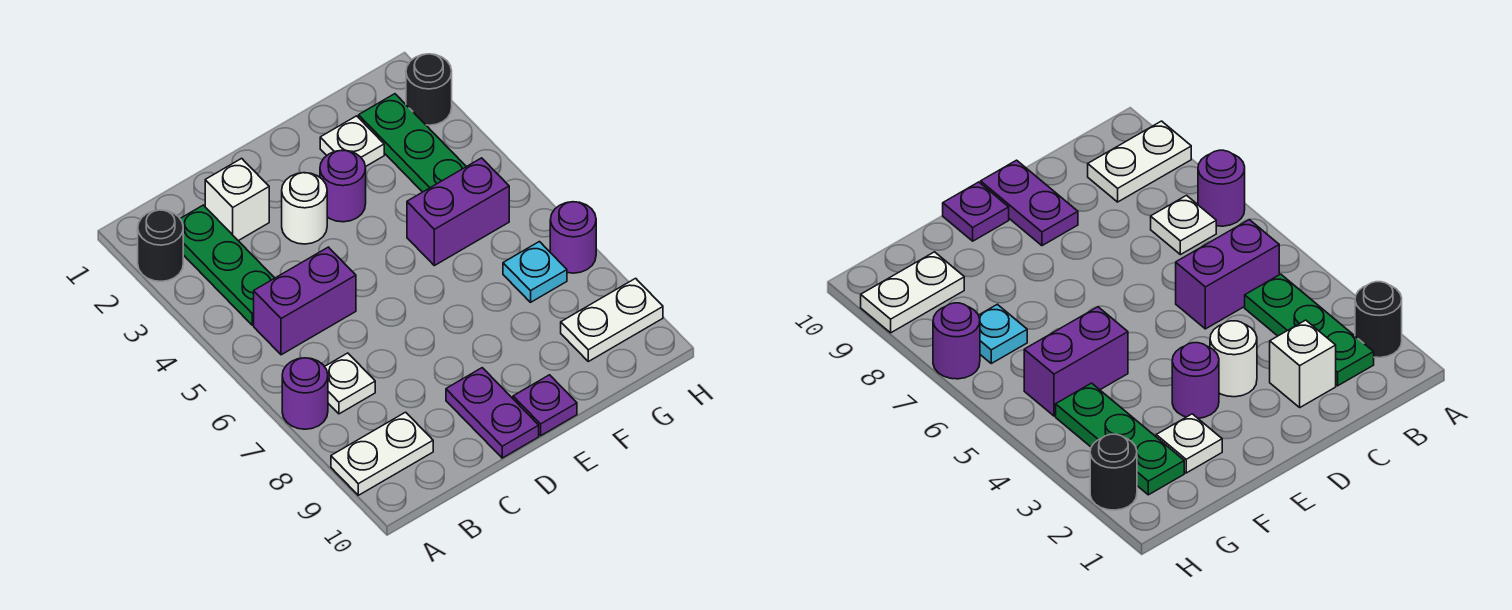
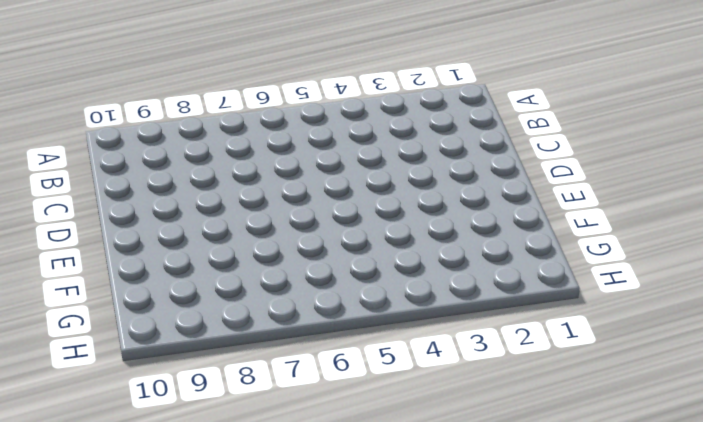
none -> black 1x1 round brick [138,210,183,281]
none -> purple 1x1 round brick [282,358,328,429]
none -> white 1x2 plate [331,412,433,495]

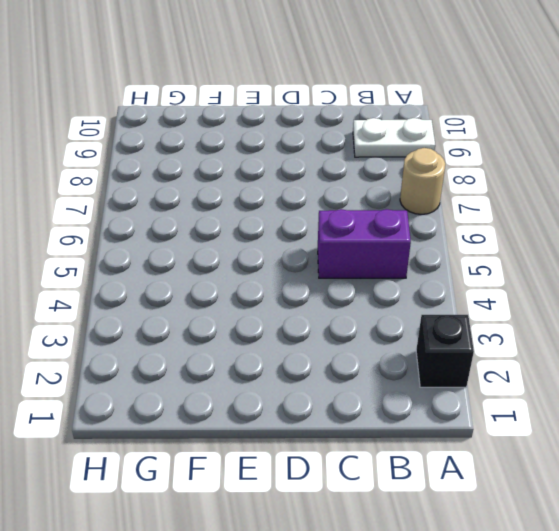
black 1x1 brick [416,315,474,387] -> black 1x1 round brick [138,210,183,281]
tan 1x1 round brick [400,148,445,214] -> purple 1x1 round brick [282,358,328,429]
none -> green 1x3 plate [180,205,274,325]
none -> white 1x1 plate [325,353,375,414]
none -> white 1x1 brick [205,158,269,241]

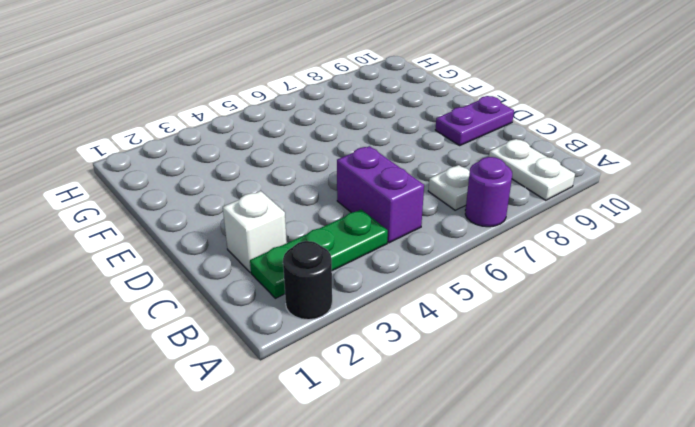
none -> white 1x1 round brick [282,173,327,244]
none -> purple 1x1 round brick [320,150,366,222]
none -> purple 1x1 plate [513,375,577,436]

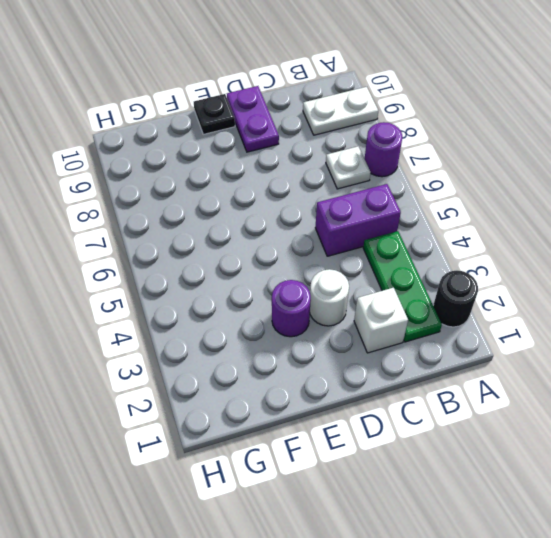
black 1x1 plate [194,94,235,134] -> purple 1x1 plate [513,375,577,436]
none -> white 1x1 plate [320,116,384,167]
none -> purple 1x2 brick [407,158,509,266]
none -> green 1x3 plate [359,94,466,192]

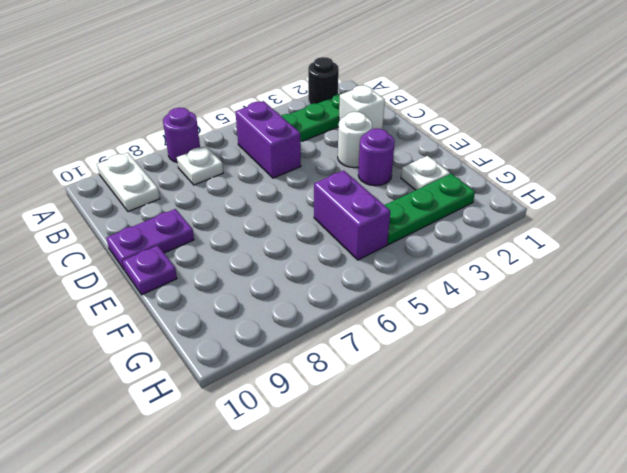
none -> cyan 1x1 plate [503,242,567,302]
none -> white 1x2 plate [561,278,663,361]
none -> black 1x1 round brick [406,54,452,125]

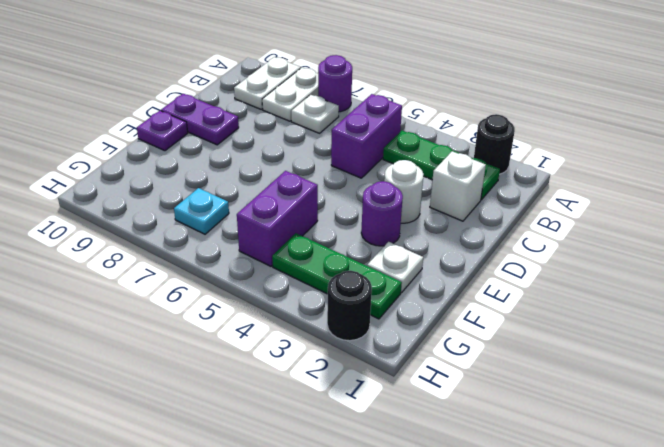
white 1x2 plate [262,68,318,121] -> white 1x2 plate moved to [561,278,663,361]
none -> purple 1x1 round brick [550,202,596,273]

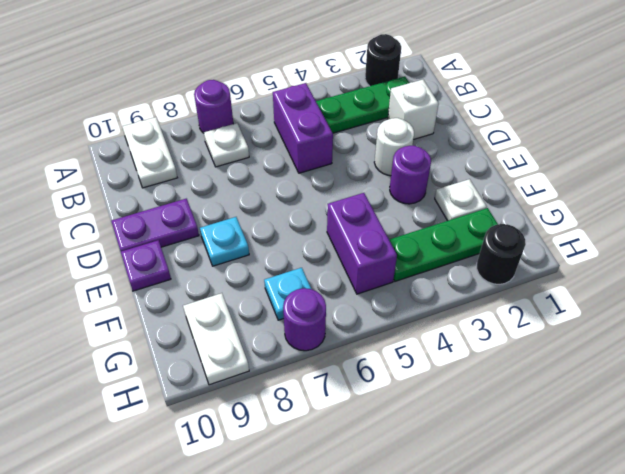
cyan 1x1 plate [200,217,249,266] -> none

